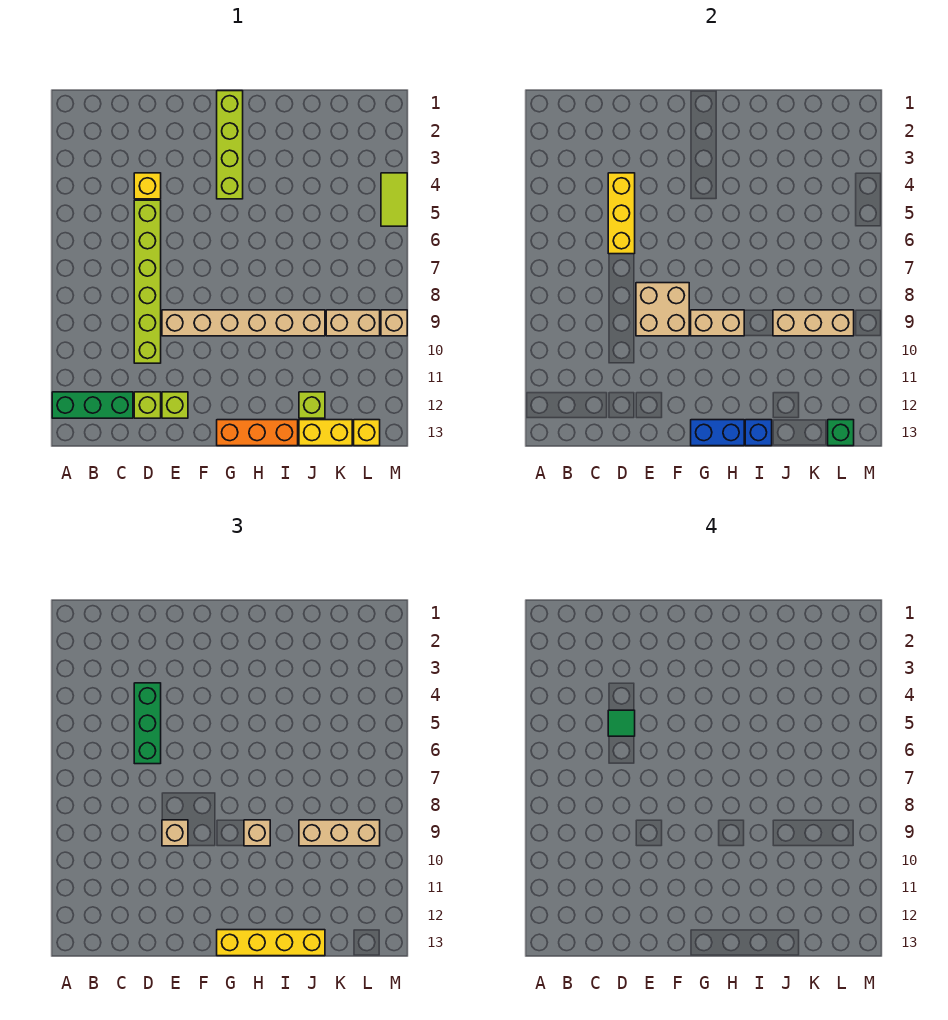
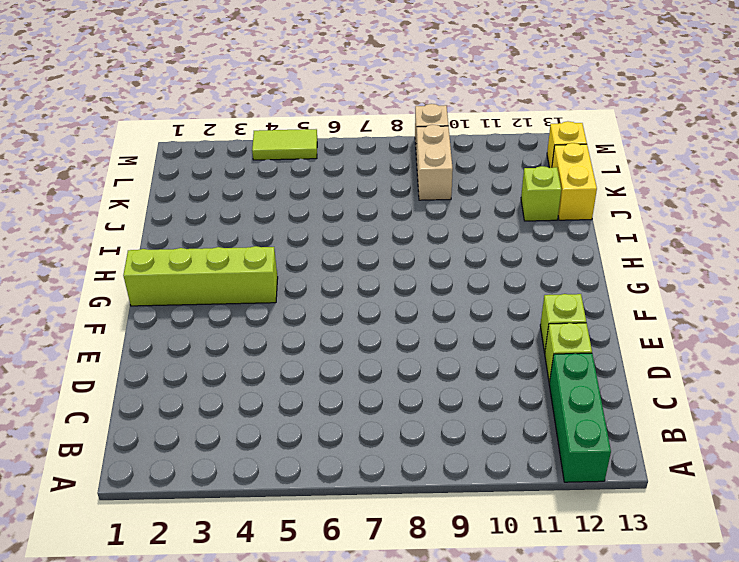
none -> yellow 1x1 brick [134,173,161,199]
none -> lime 1x6 brick [134,200,161,363]
none -> tan 1x6 brick [162,310,325,336]

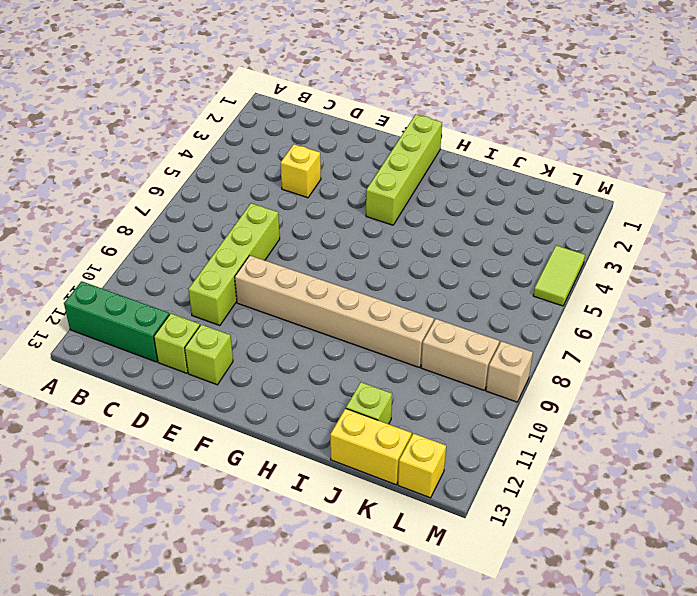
lime 1x4 brick [188,203,280,326] -> lime 1x6 brick [134,200,161,363]
none -> orange 1x3 brick [217,420,298,446]
none -> yellow 1x3 brick [608,173,635,254]
none -> tan 2x2 brick [636,283,689,336]

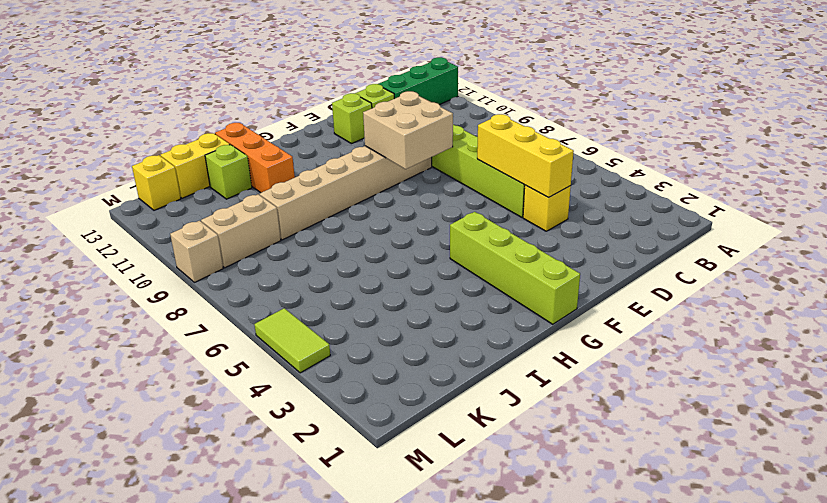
orange 1x3 brick [215,123,295,193] -> orange 1x3 brick turned to [217,420,298,446]
none -> tan 1x2 brick [691,310,744,336]
none -> blue 1x2 brick [691,420,744,446]
none -> blue 1x1 brick [745,420,772,446]

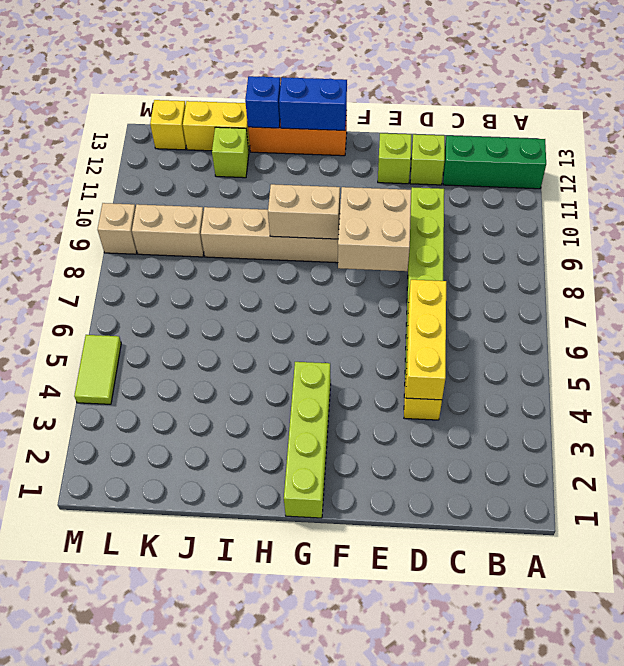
none -> tan 1x3 brick [773,310,854,336]
none -> green 1x1 brick [828,420,854,446]
none -> green 1x3 brick [134,683,161,764]

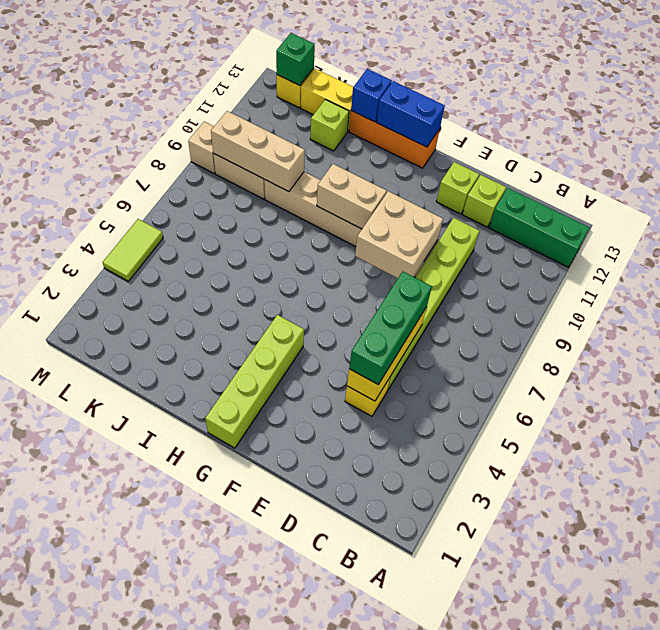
none -> tan 1x1 brick [162,820,188,846]
none -> yellow 1x4 brick [217,930,325,956]
none -> tan 1x1 brick [244,820,270,846]

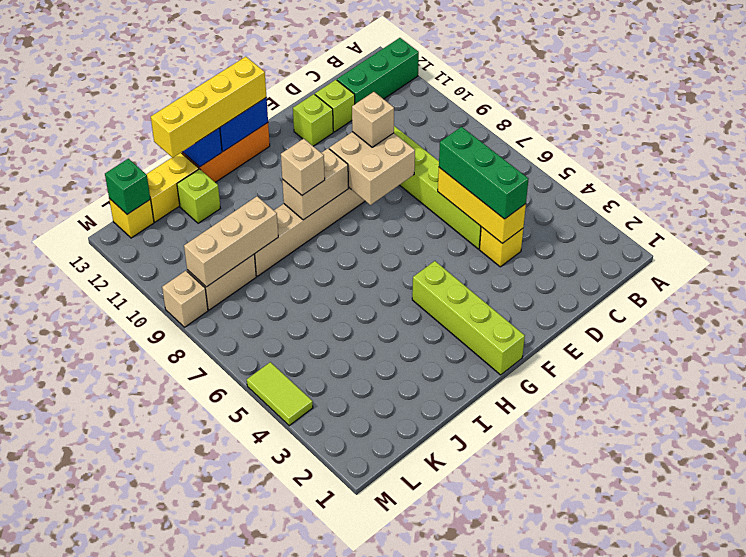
none -> tan 1x3 brick [299,820,380,846]
none -> green 1x1 tile [608,710,635,736]

